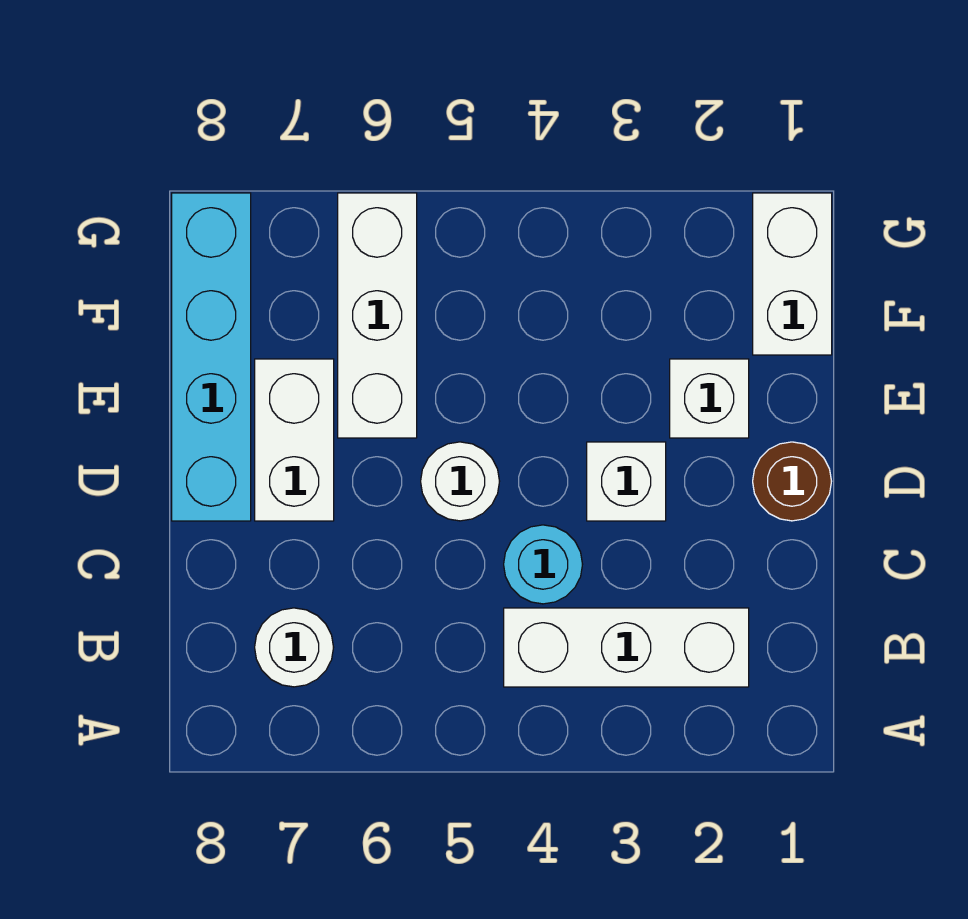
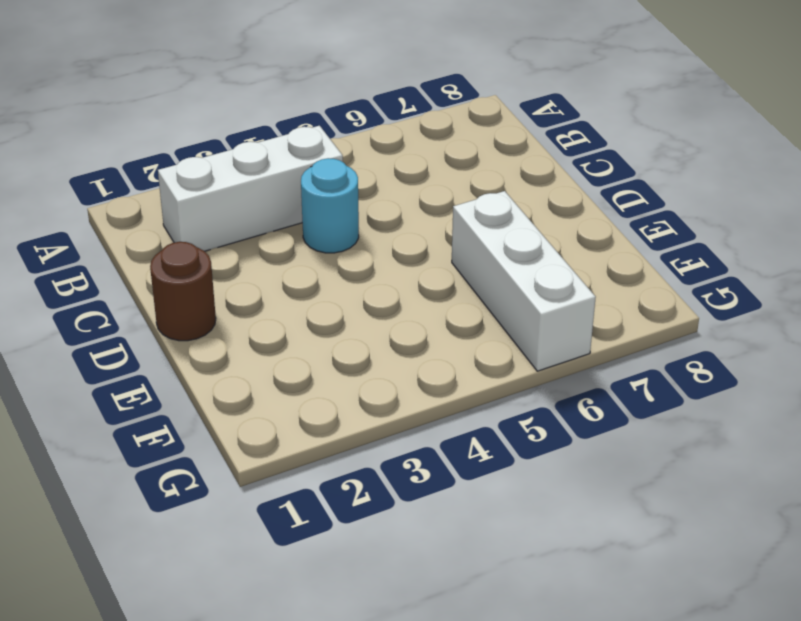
none -> white 1x1 round brick [255,608,334,687]
none -> white 1x1 brick [587,442,666,521]

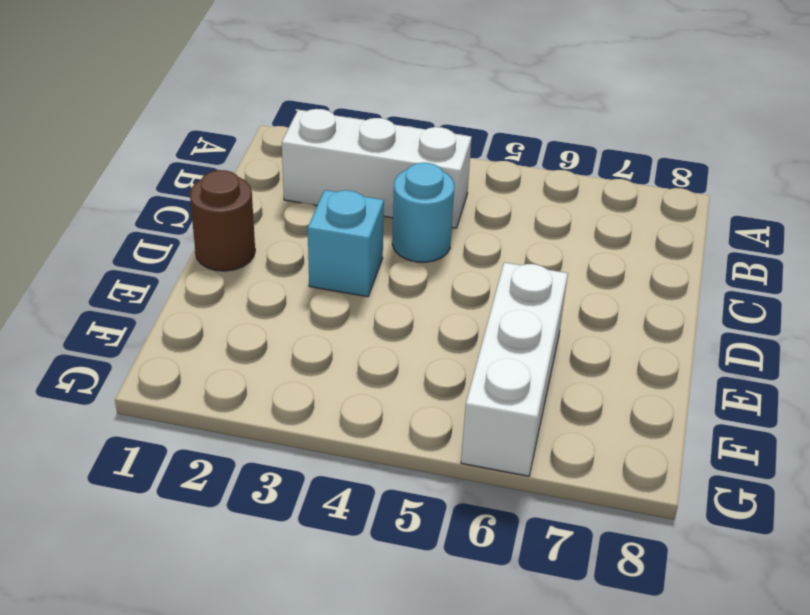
cyan 1x1 brick [308,190,384,297] -> white 1x1 brick [587,442,666,521]
none -> white 1x1 round brick [255,608,334,687]
none -> white 1x1 round brick [421,442,500,521]

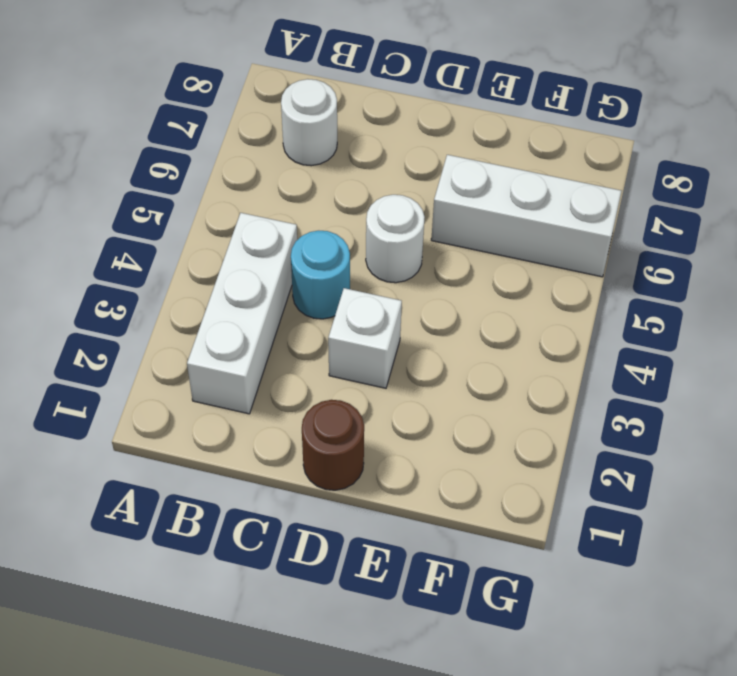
none -> white 1x2 brick [255,359,334,521]
none -> cyan 1x4 brick [172,193,251,521]

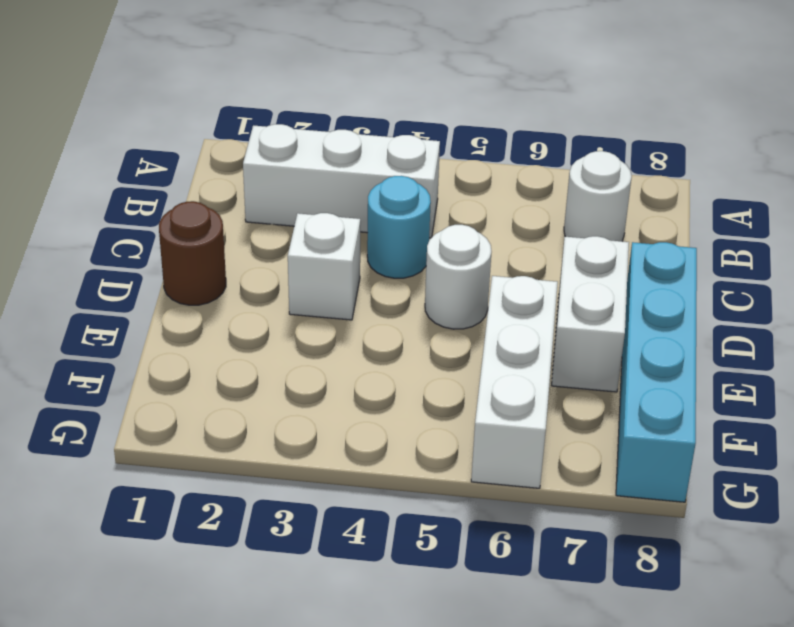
none -> white 1x1 brick [670,359,749,438]
none -> white 1x2 brick [753,193,832,355]

